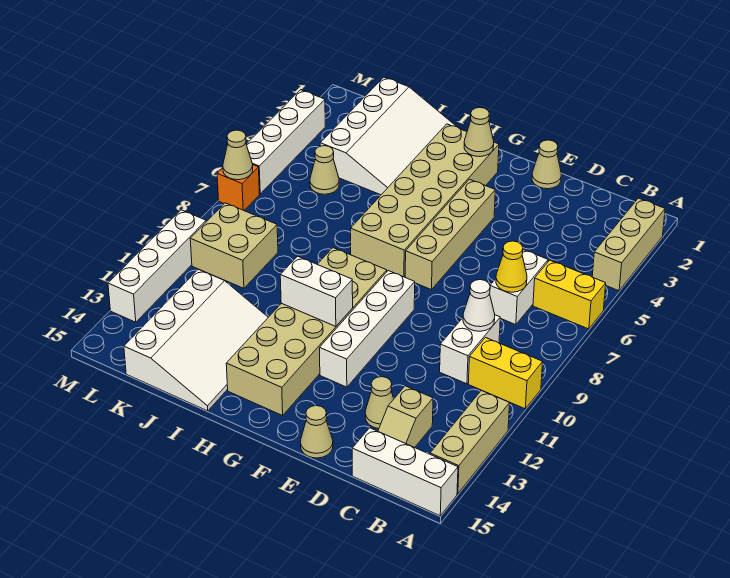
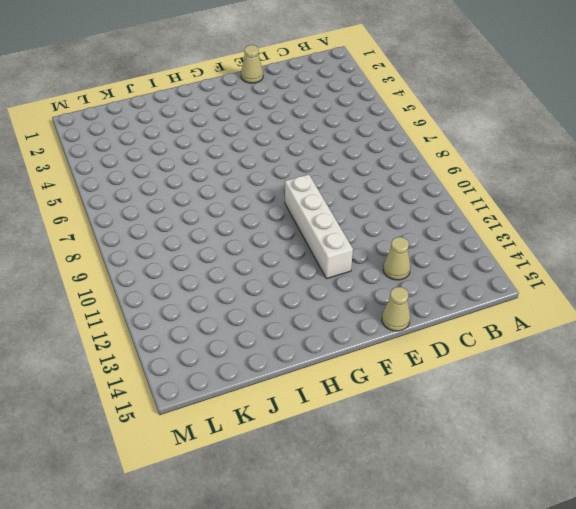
none -> tan 1x3 brick [592,198,665,291]
none -> yellow 1x2 brick [533,260,606,329]
none -> yellow 1x2 brick [468,338,543,409]

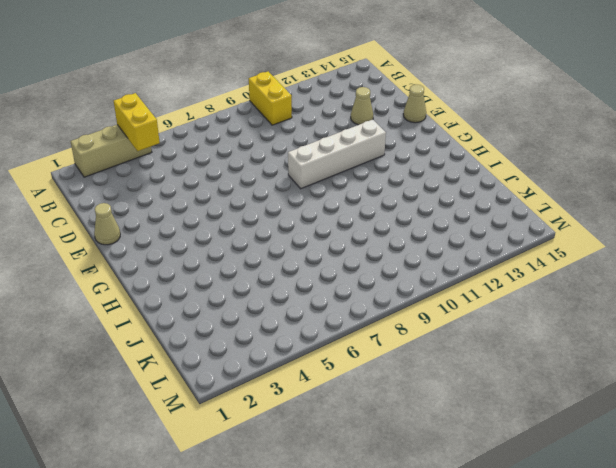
yellow 1x2 brick [114,93,160,151] -> yellow 1x2 brick moved to [533,260,606,329]
none -> tan 1x3 brick [430,391,510,494]
none -> white 1x3 brick [352,428,458,516]
none -> white 1x2 brick [490,250,548,325]

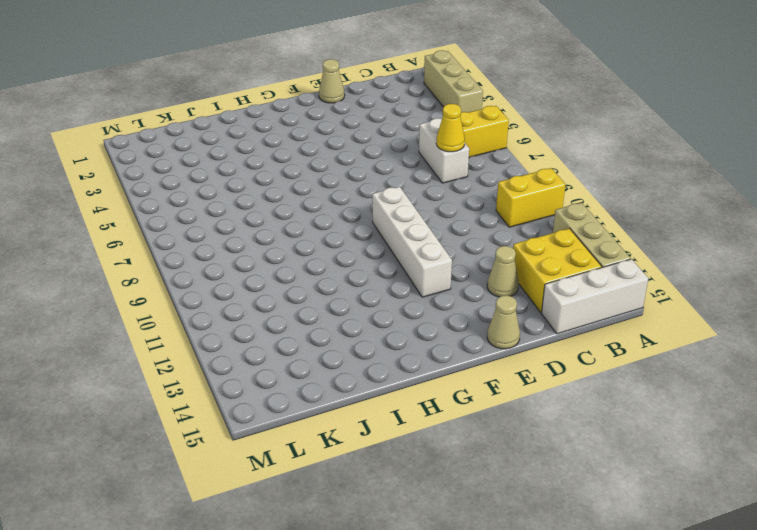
yellow 2x2 brick [513,229,602,312] -> tan 1x2 slope [378,386,433,448]
none -> white 1x2 brick [440,315,500,384]
none -> tan 1x4 brick [405,179,495,290]
none -> tan 2x6 brick [351,124,499,277]

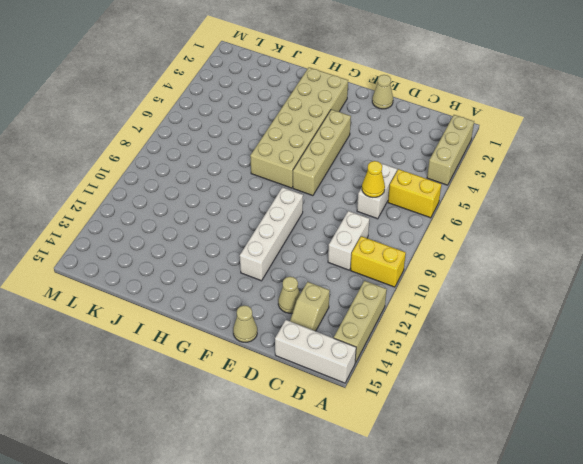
none -> tan 2x6 brick [226,248,387,416]
none -> white 3x4 slope [320,77,457,195]
none -> white 3x4 slope [124,269,268,411]

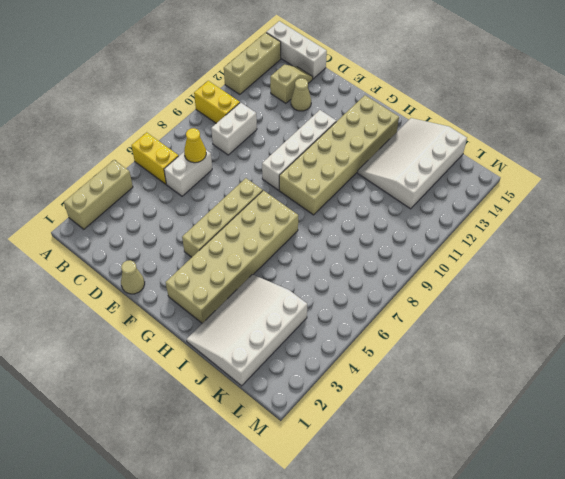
none -> tan 1x1 cone [300,406,333,458]
none -> tan 1x1 cone [310,146,339,194]
none -> tan 2x2 brick [190,203,278,288]

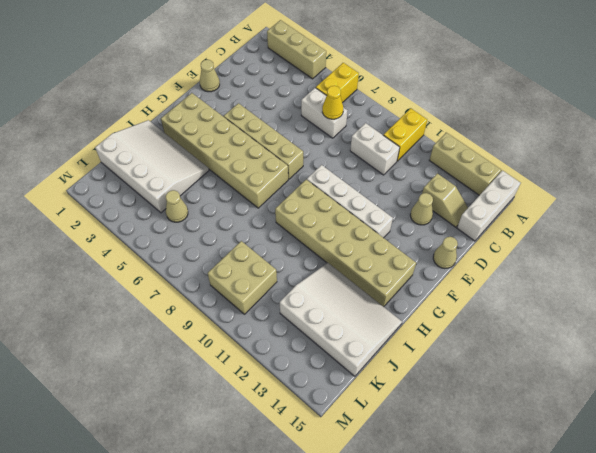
none -> white 1x4 brick [246,90,325,194]
none -> orange 1x1 brick [217,165,260,210]
none -> white 1x4 brick [108,210,206,322]

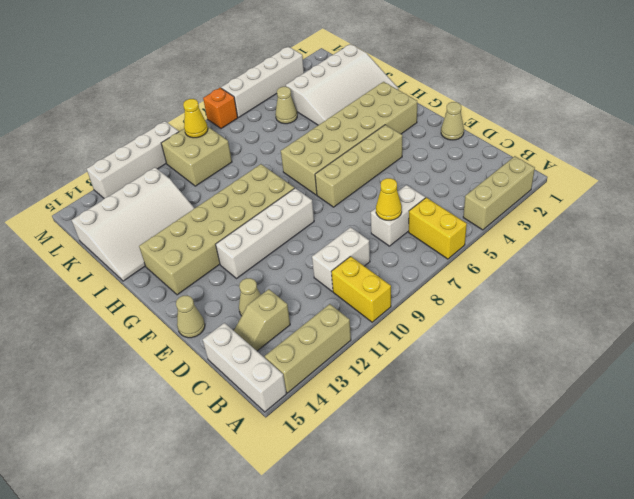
yellow 1x1 cone [183,99,208,138] -> none
none -> white 1x1 cone [463,280,495,331]
none -> tan 1x1 cone [464,108,494,157]
none -> white 1x2 brick [280,256,353,326]

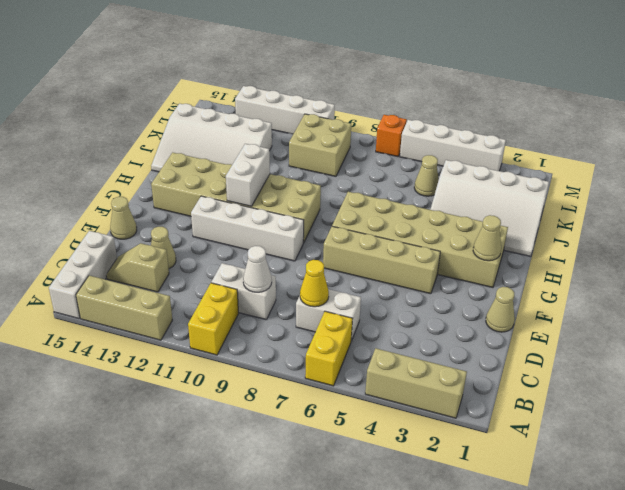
none -> tan 1x1 cone [223,130,253,180]

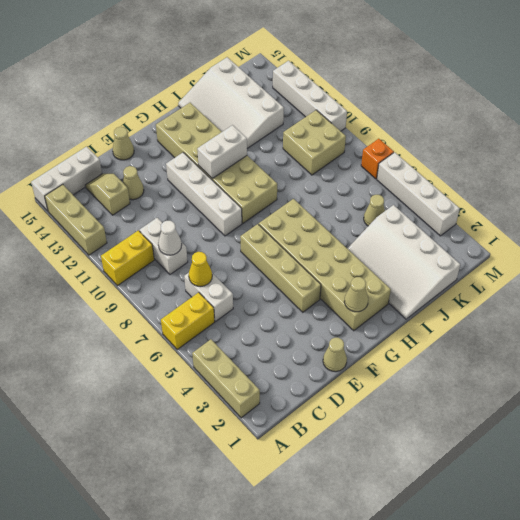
none -> tan 1x1 cone [223,130,253,180]

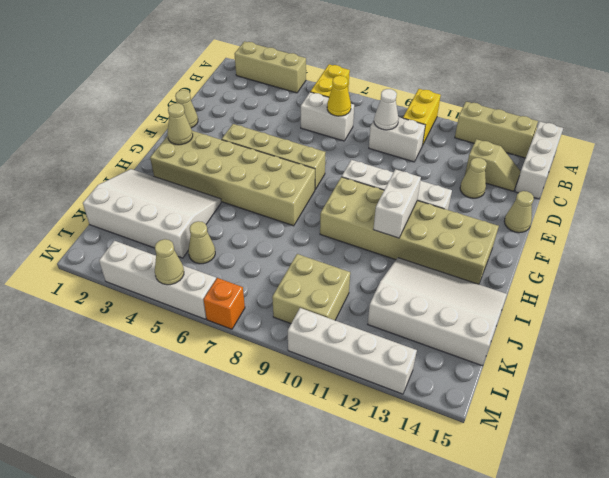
tan 1x1 cone [155,239,184,285] -> tan 1x1 cone moved to [223,130,253,180]

